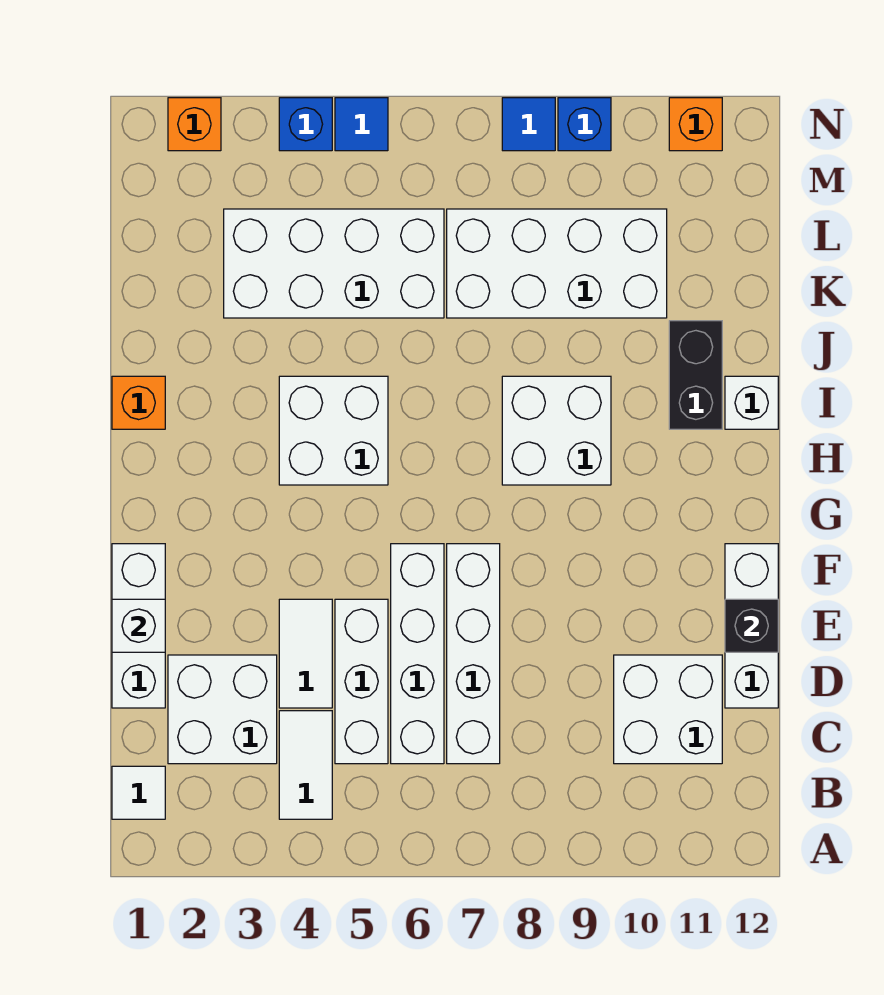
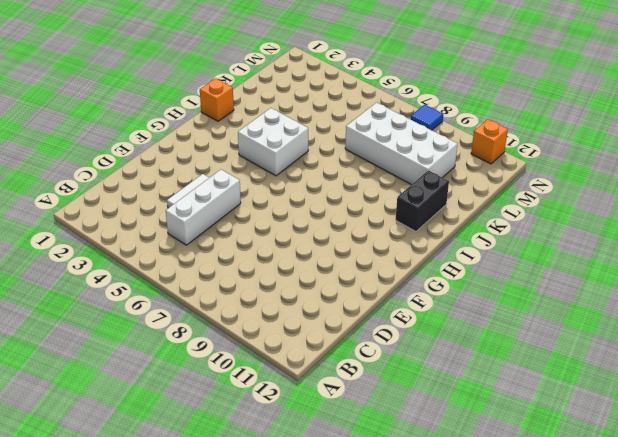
none -> white 1x1 tile [112,766,165,819]
none -> white 1x2 tile [279,711,332,819]
none -> white 2x2 brick [168,655,277,764]

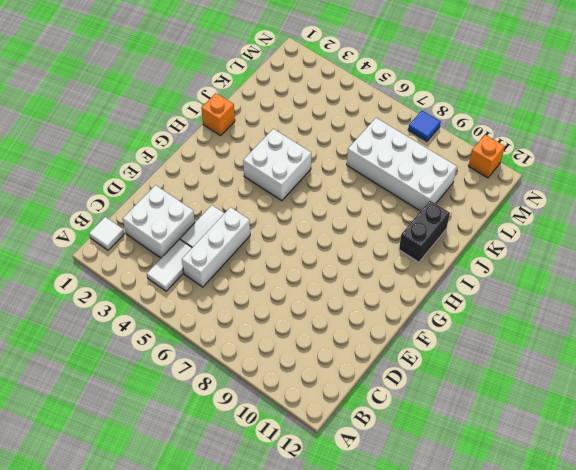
none -> white 1x4 brick [391,544,444,764]
none -> white 1x4 brick [447,544,500,764]
none -> white 2x2 brick [614,655,722,764]

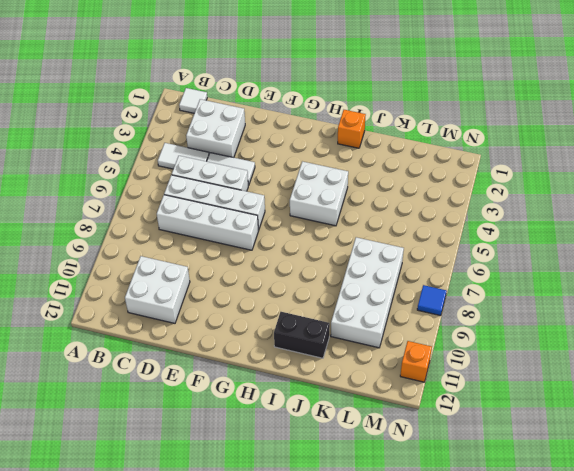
none -> white 1x3 brick [112,544,165,708]
none -> white 1x3 brick [725,544,778,708]
none -> white 2x2 brick [502,376,611,485]

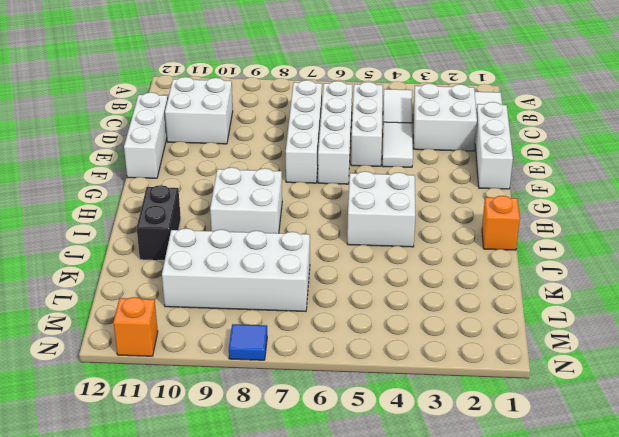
none -> white 1x1 brick [725,376,778,429]
none -> white 2x4 brick [224,209,444,318]
none -> orange 1x1 brick [168,98,221,151]

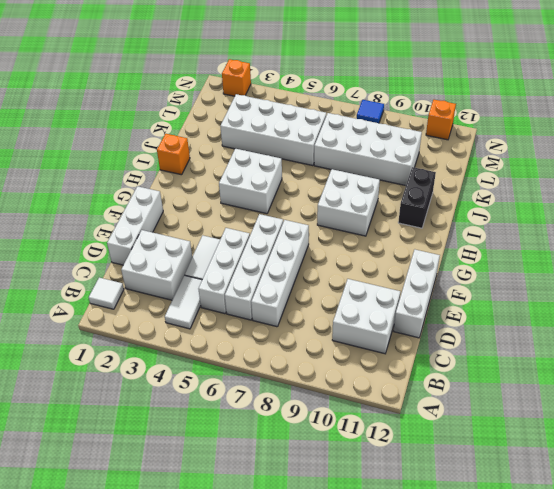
none -> white 1x1 brick [725,376,778,429]
none -> blue 1x1 brick [279,98,332,151]
none -> blue 1x1 tile [335,98,388,151]

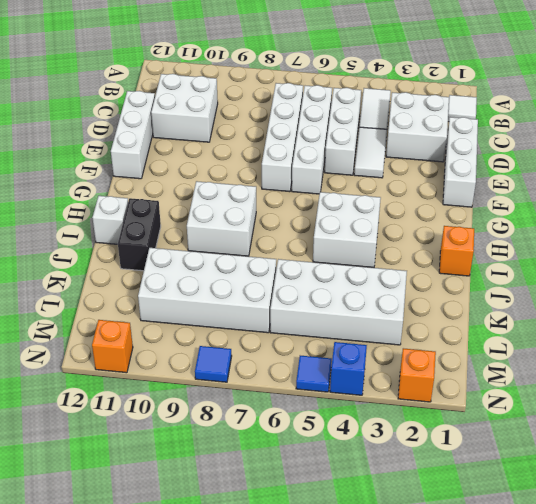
none -> blue 1x1 brick [558,98,611,151]
none -> white 1x1 brick [112,599,165,652]
none -> black 1x1 brick [725,599,778,652]

